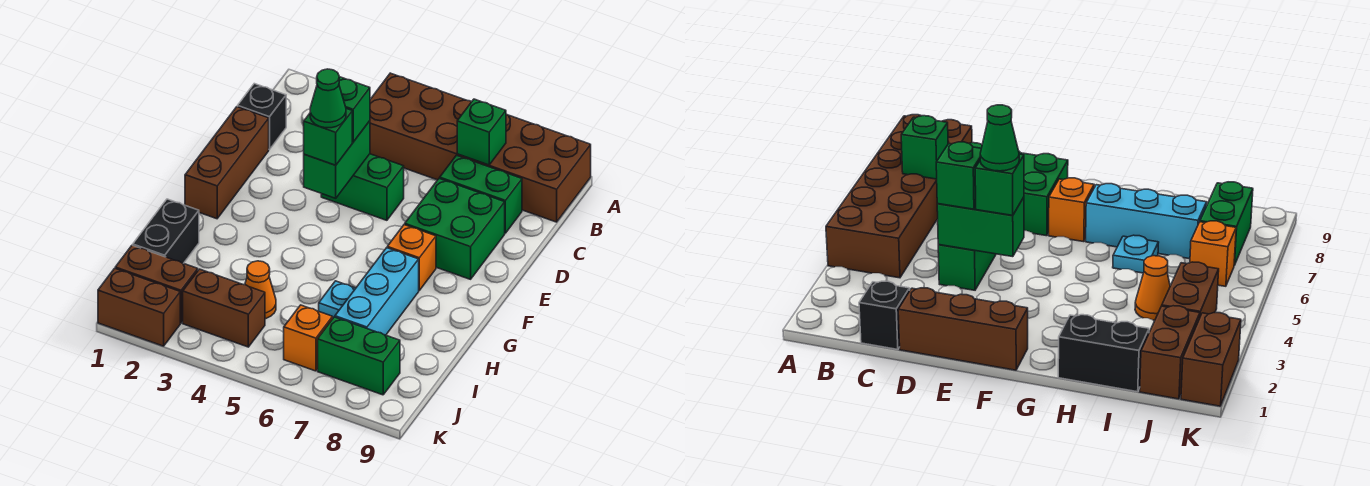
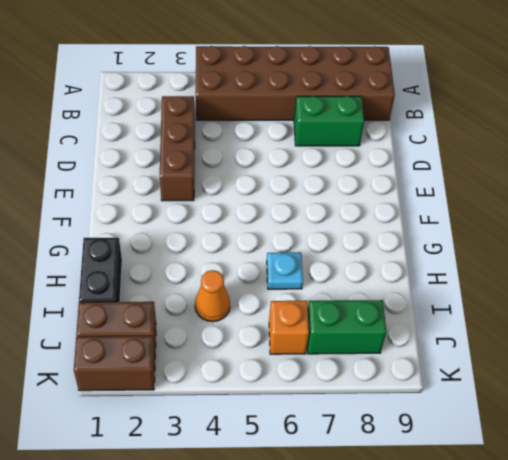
brown 1x3 brick [160,96,195,201] -> brown 1x3 brick moved to [185,107,269,219]
none -> black 1x1 brick [238,84,286,149]
none -> green 1x2 brick [321,154,404,220]
none -> green 2x2 brick [405,178,505,279]

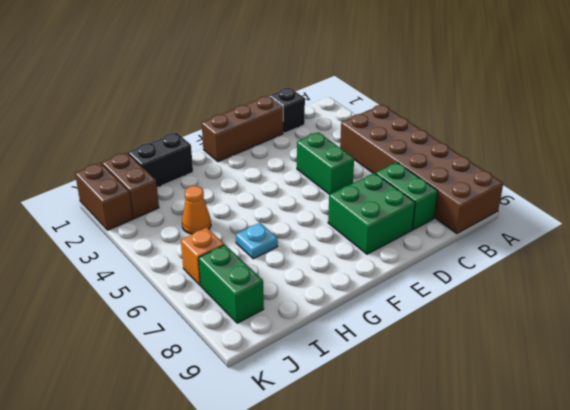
none -> orange 1x1 brick [387,225,436,290]
none -> cyan 1x3 brick [335,248,419,335]
none -> brown 1x2 brick [183,269,265,347]

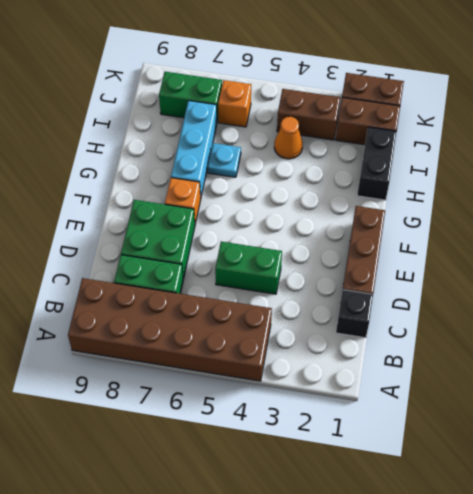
none -> green 1x1 brick [457,99,506,165]
none -> green 1x2 brick [304,121,370,198]
none -> green 1x1 brick [339,77,370,142]

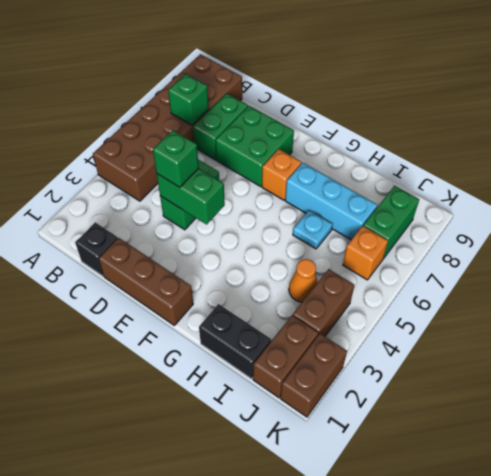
none -> green 1x1 brick [304,109,352,165]
none -> green 1x1 cone [310,69,346,128]

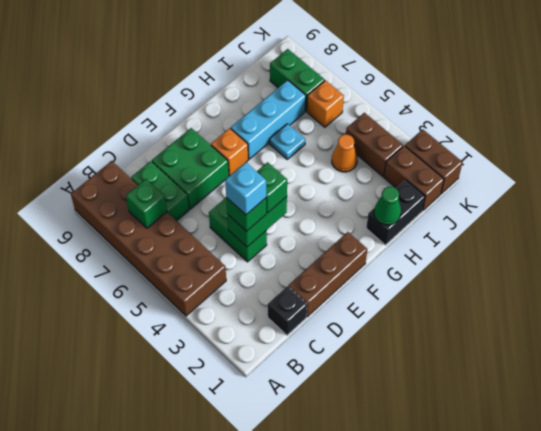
cyan 1x1 brick [225,163,266,215] -> none
green 1x1 cone [374,187,401,225] -> green 1x1 cone moved to [310,69,346,128]

